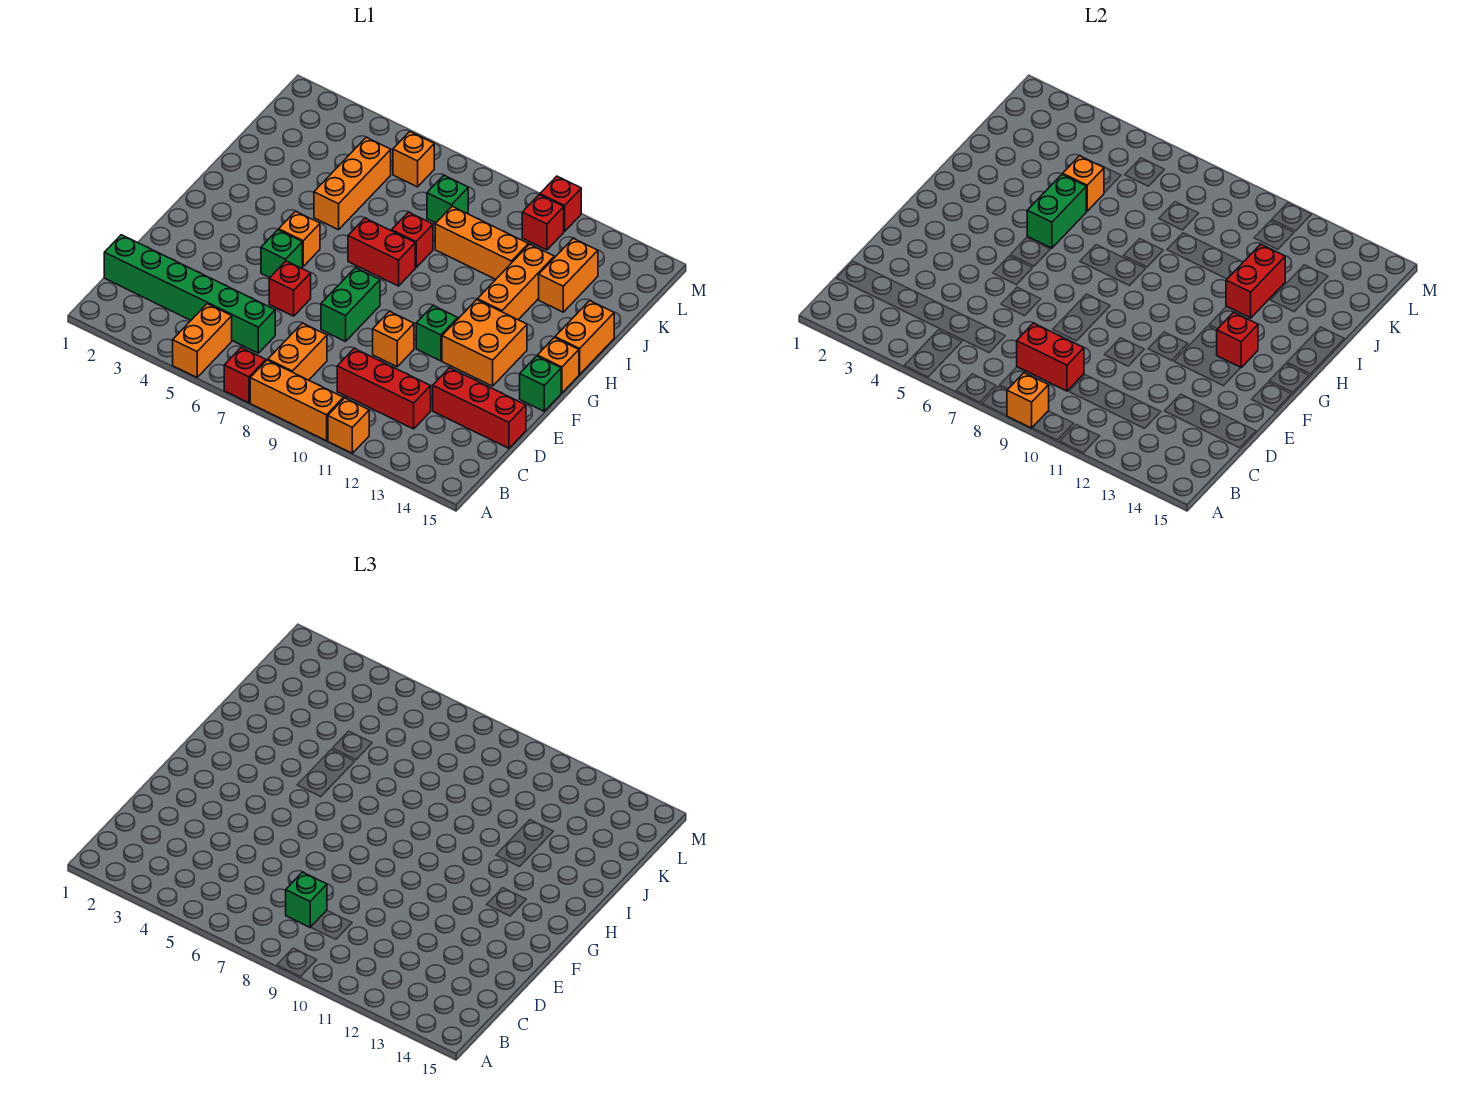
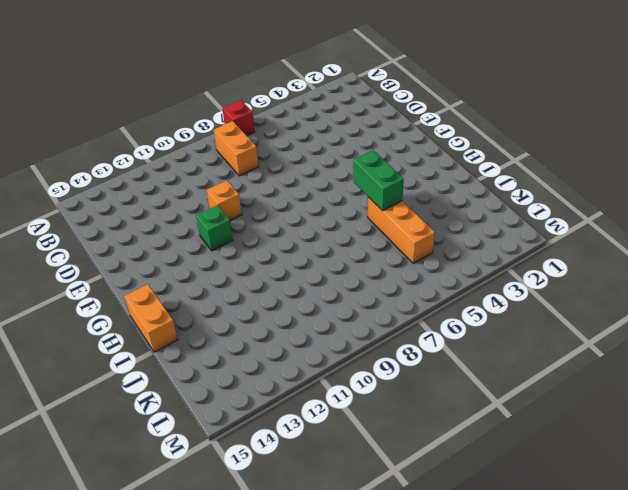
none -> orange 1x2 brick [173,304,232,377]
none -> orange 1x3 brick [250,360,343,441]
none -> orange 1x1 brick [328,398,369,453]
none -> green 1x6 brick [104,235,275,353]

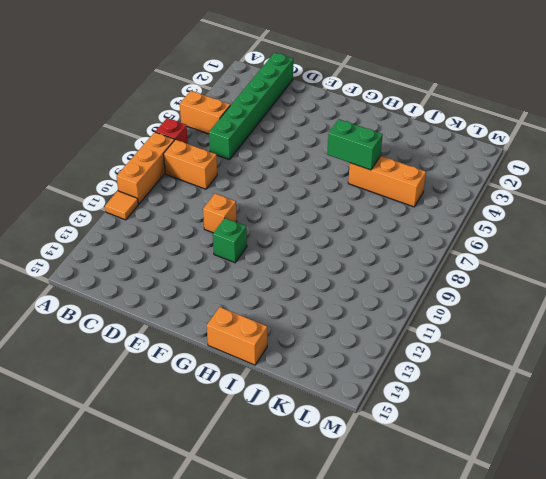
orange 1x1 tile [105,191,138,220] -> orange 1x1 brick [328,398,369,453]
none -> red 1x3 brick [337,348,431,429]
none -> red 1x3 brick [433,368,526,448]
none -> red 1x1 brick [269,261,311,316]
none -> green 1x2 brick [321,268,380,342]

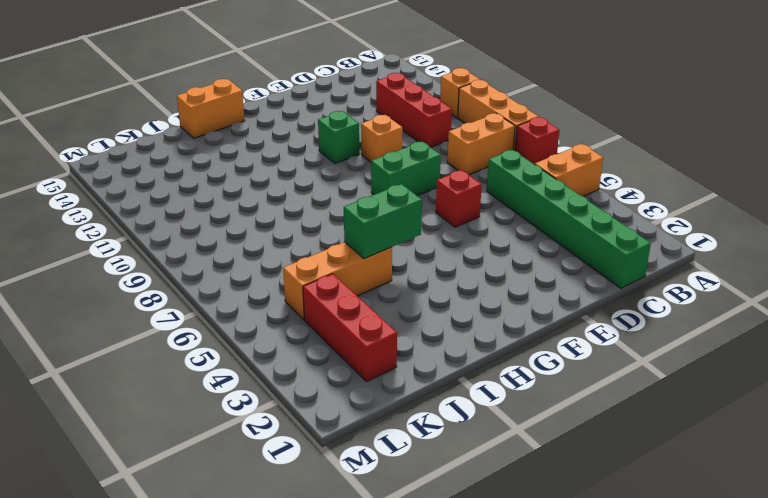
red 1x3 brick [303,274,397,382] -> red 1x3 brick moved to [433,368,526,448]
none -> green 1x1 brick [261,230,302,277]
none -> orange 2x2 brick [442,300,527,386]
none -> green 1x1 brick [520,356,561,411]
none -> orange 1x1 brick [279,211,320,266]

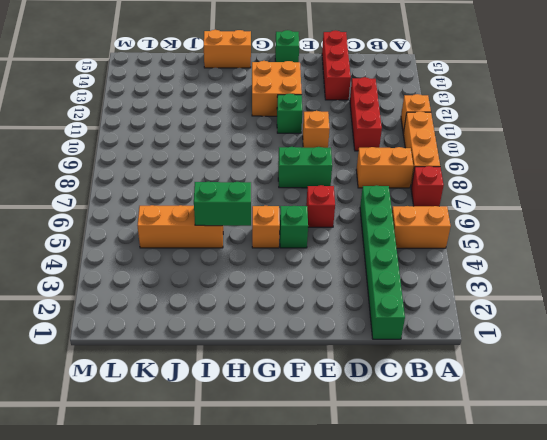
none -> orange 1x1 brick [537,338,579,393]
none -> red 1x2 brick [348,218,415,286]
none -> orange 1x3 brick [477,244,554,320]
none -> red 1x1 brick [392,212,433,267]

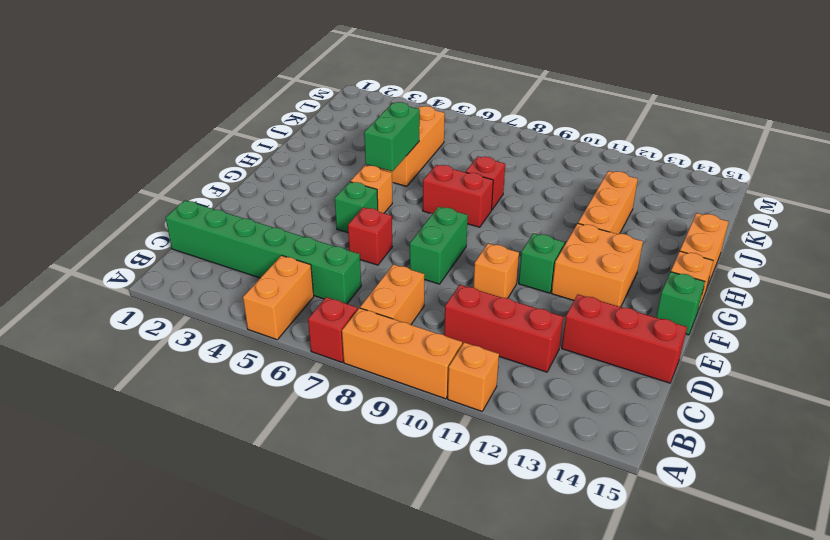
none -> orange 1x3 brick [435,206,528,279]
none -> orange 1x2 brick [539,238,598,312]
none -> green 1x1 brick [427,175,468,223]
none -> orange 1x1 brick [393,132,434,187]

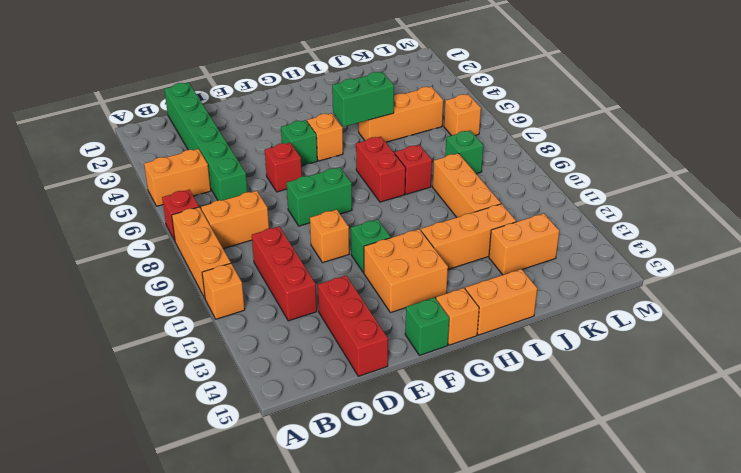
none -> red 1x1 brick [522,195,564,250]
none -> red 1x1 brick [540,176,581,231]
none -> orange 1x1 brick [1007,373,1049,428]
none -> red 1x2 brick [1017,323,1084,391]

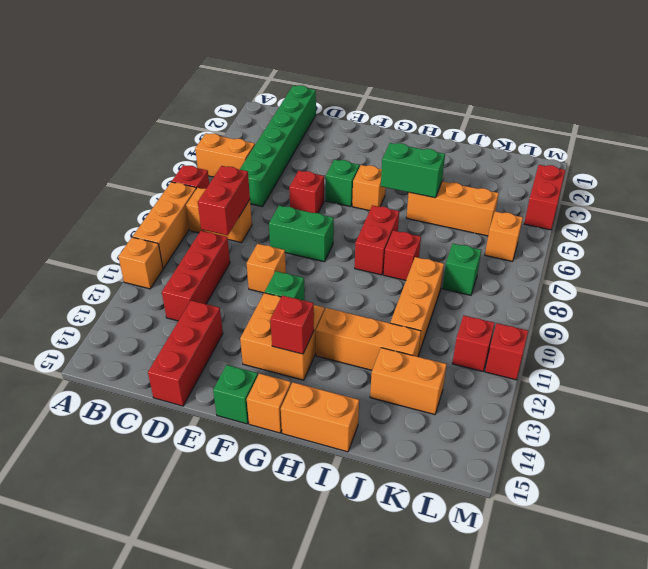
red 1x2 brick [524,165,565,230] -> red 1x2 brick turned to [1226,244,1285,318]
none -> orange 1x1 brick [1007,373,1049,428]
none -> orange 1x1 brick [1063,156,1104,211]
none -> green 1x1 brick [286,872,327,927]

